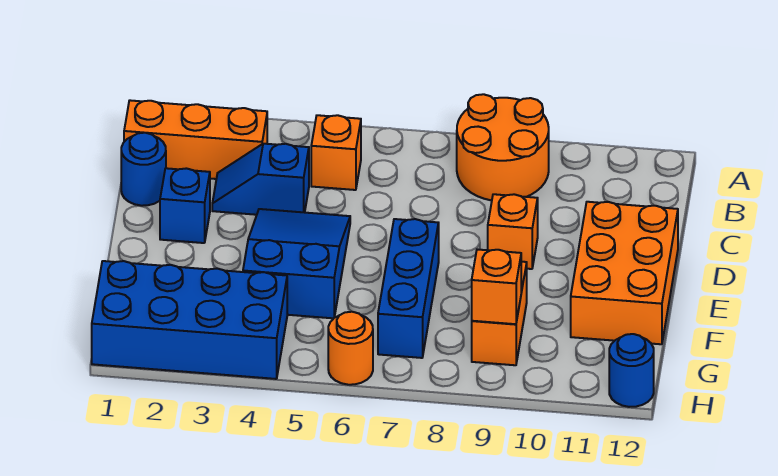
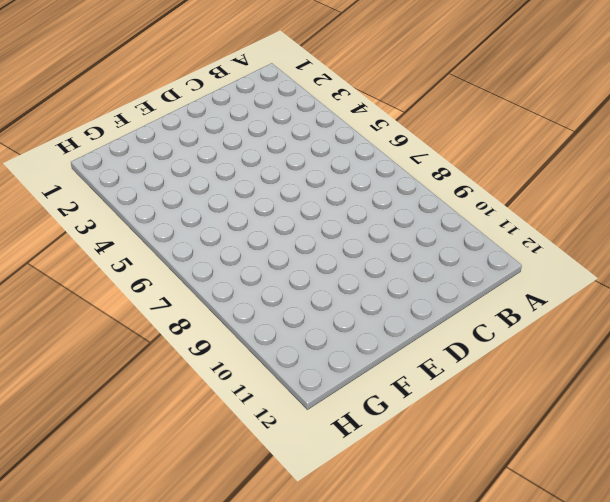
none -> orange 2x2 round brick [457,94,549,200]
none -> orange 1x3 brick [124,100,267,179]
none -> orange 1x1 brick [311,115,361,190]

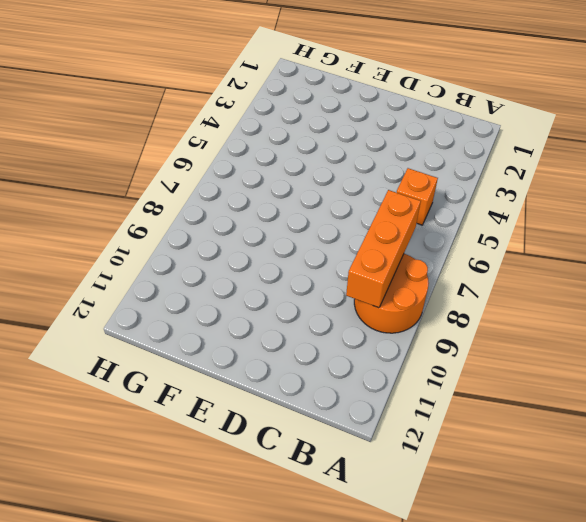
orange 1x3 brick [346,190,421,308] -> orange 1x3 brick moved to [124,100,267,179]
none -> blue 1x1 round brick [121,133,166,206]
none -> blue 1x2 slope [212,144,309,215]
none -> blue 1x1 brick [160,168,210,243]

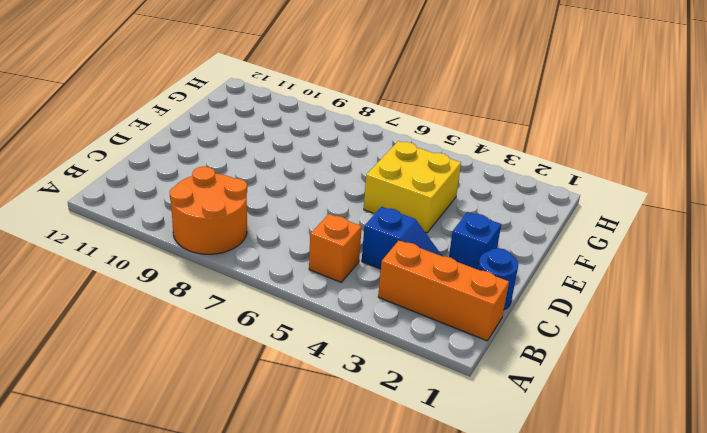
yellow 2x2 brick [364,141,461,233] -> blue 2x3 slope [243,209,350,318]
none -> orange 1x1 brick [488,194,538,269]
none -> orange 2x3 brick [571,202,678,344]
none -> blue 1x3 brick [378,219,439,358]

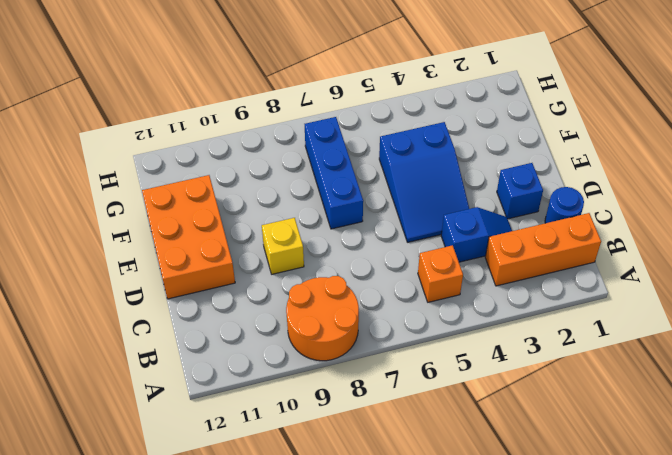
yellow 1x1 brick [262,218,304,274] -> orange 1x1 brick [488,194,538,269]
none -> orange 1x2 brick [472,262,527,365]
none -> blue 2x4 brick [92,261,287,379]
none -> orange 1x1 round brick [328,312,373,385]

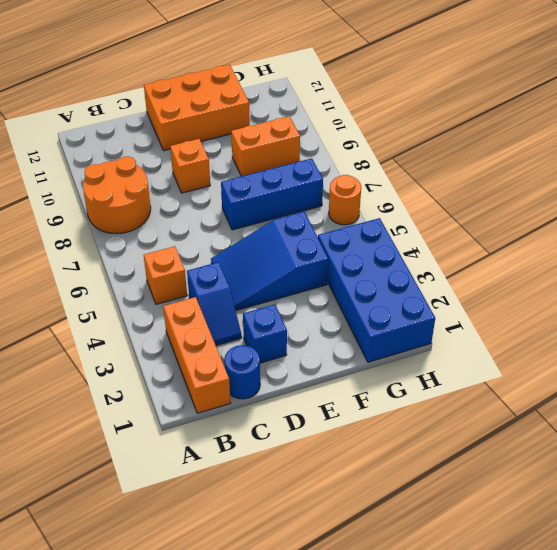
none -> blue 1x1 round brick [609,334,654,407]
none -> orange 1x1 brick [472,249,521,324]

